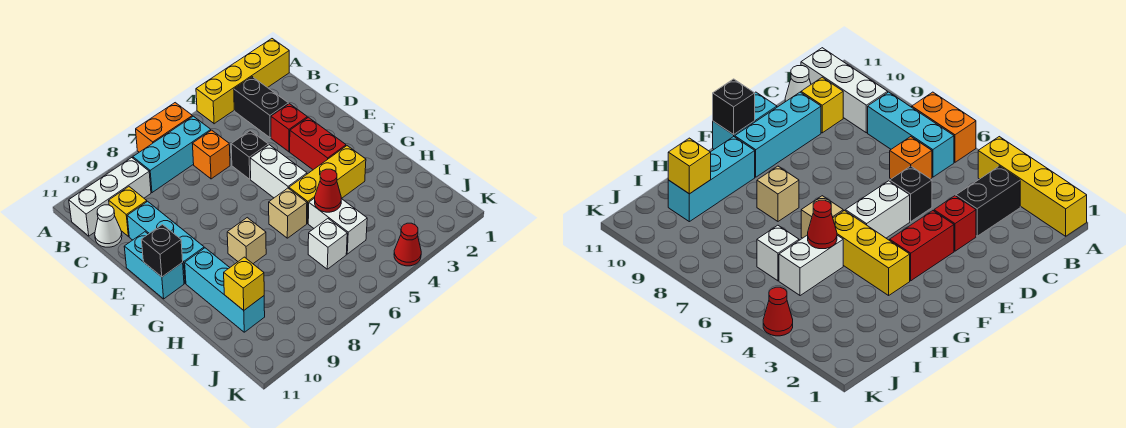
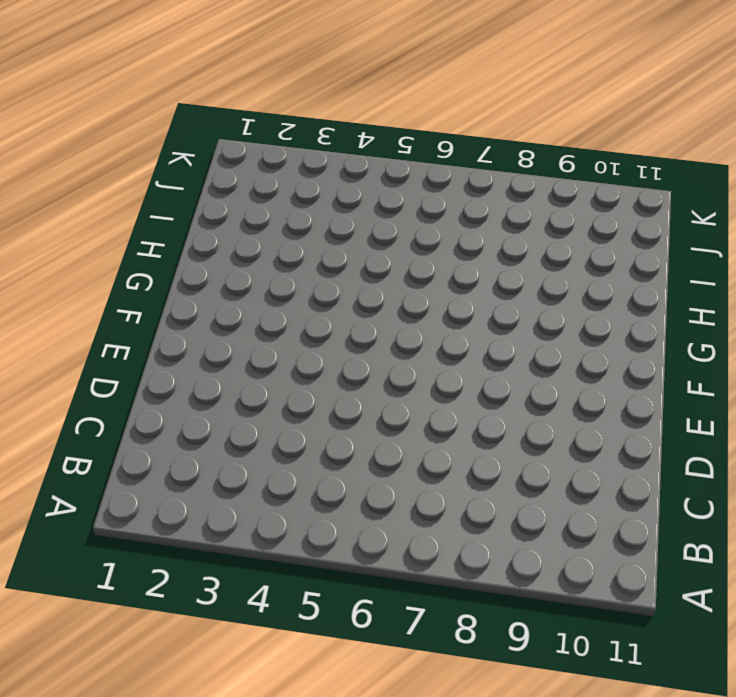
none -> yellow 1x4 brick [196,39,289,124]
none -> orange 1x2 brick [136,103,192,152]
none -> black 1x2 brick [234,77,288,138]

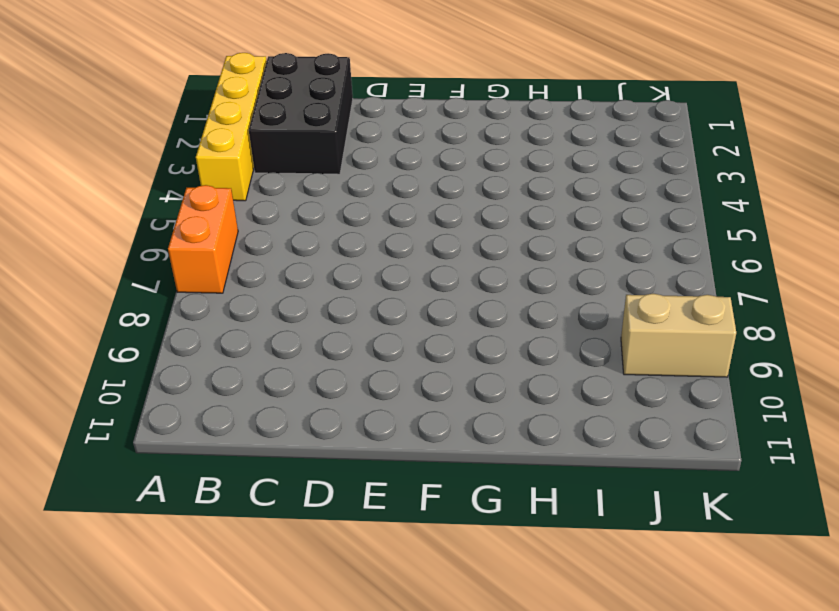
black 2x3 brick [249,53,353,174] -> black 1x2 brick [234,77,288,138]
tan 1x2 brick [621,294,736,377] -> none
none -> cyan 1x3 brick [133,116,211,193]
none -> white 1x3 brick [69,158,151,236]
none -> orange 1x1 brick [192,130,230,179]

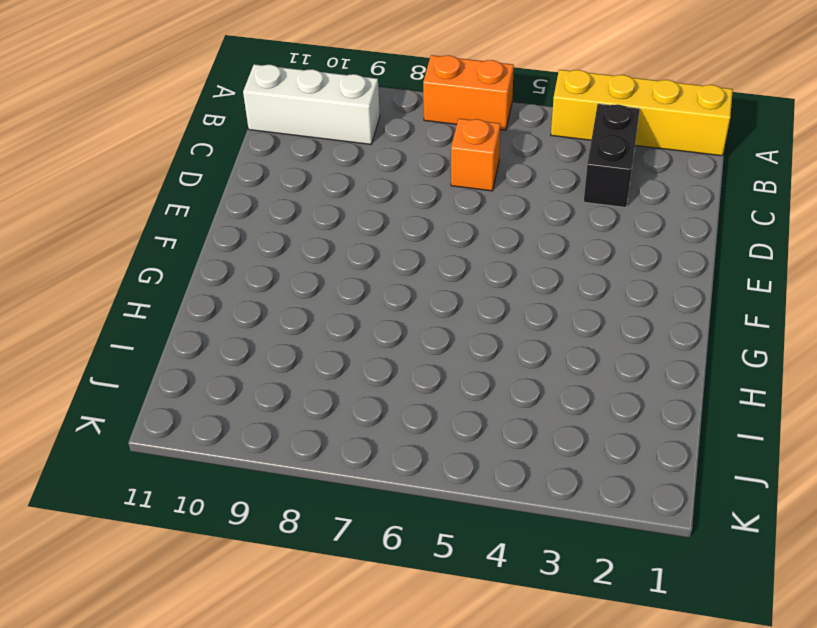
none -> cyan 1x3 brick [133,116,211,193]
none -> yellow 1x1 brick [109,187,147,237]
none -> white 1x1 cone [95,205,122,247]

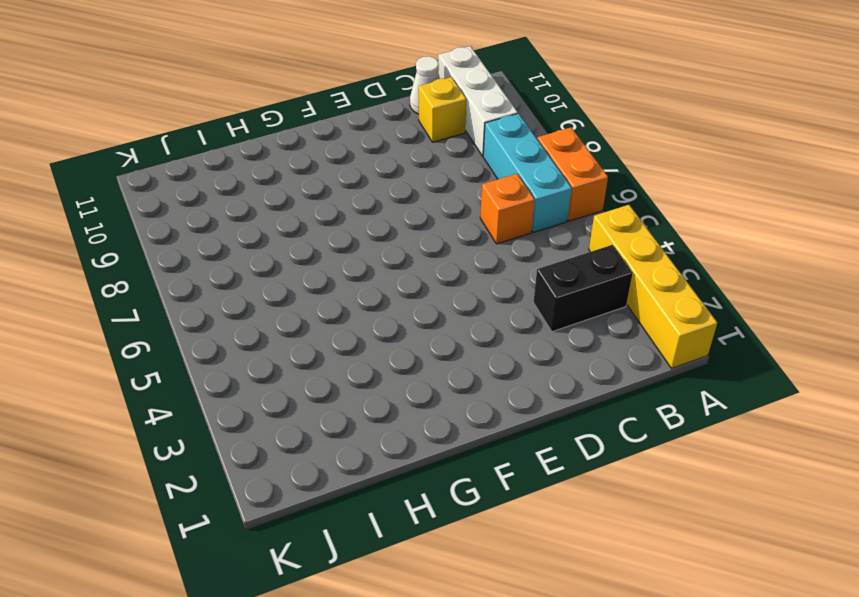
none -> red 1x1 brick [271,104,307,152]
none -> black 1x1 brick [231,131,268,179]
none -> cyan 1x3 brick [127,201,204,283]

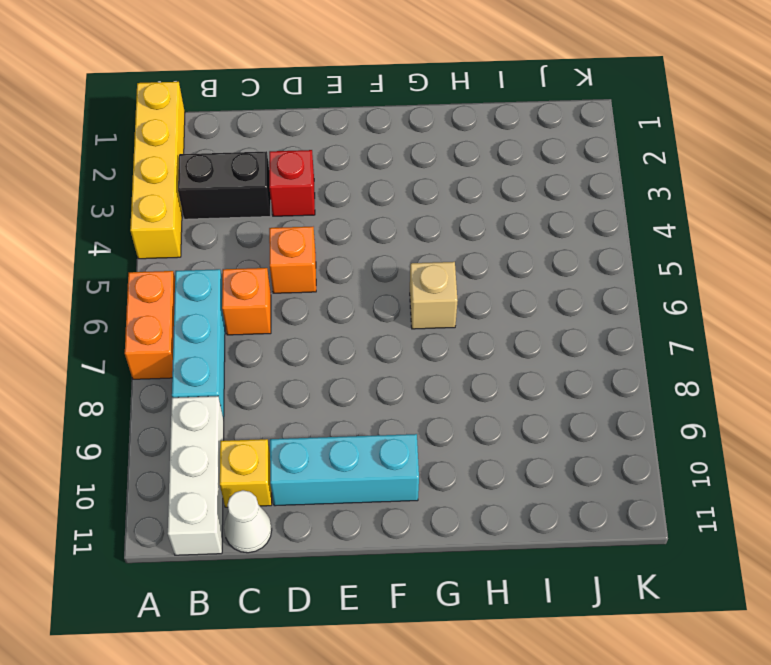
orange 1x1 brick [269,227,316,293] -> black 1x1 brick [231,131,268,179]
none -> red 1x2 brick [290,117,346,170]
none -> white 1x2 brick [250,145,307,198]
none -> cyan 1x2 brick [124,232,184,299]

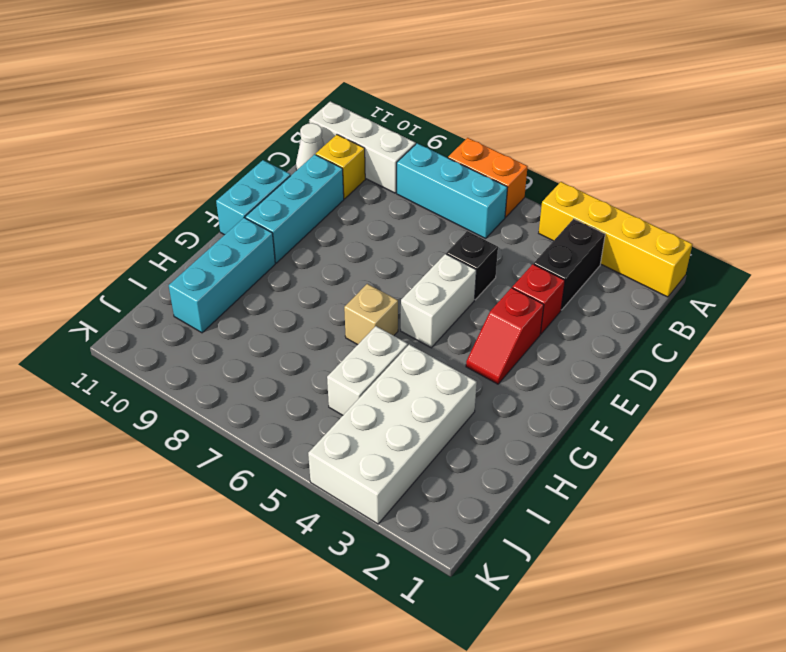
red 1x2 slope [466,288,544,384] -> red 1x2 brick [290,117,346,170]
white 2x4 brick [308,344,477,524] -> red 1x1 cone [394,223,421,266]
none -> orange 1x1 brick [192,130,230,179]
none -> yellow 1x3 brick [289,146,366,223]
none -> tan 1x1 brick [227,218,266,264]

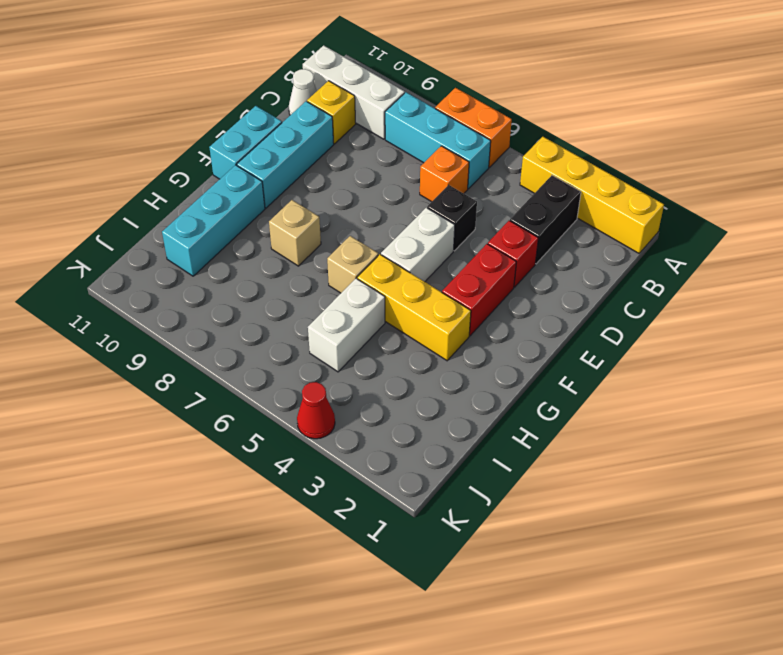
none -> white 1x1 brick [308,219,347,269]
none -> black 1x1 brick [141,225,183,277]
none -> red 1x1 cone [315,169,341,212]

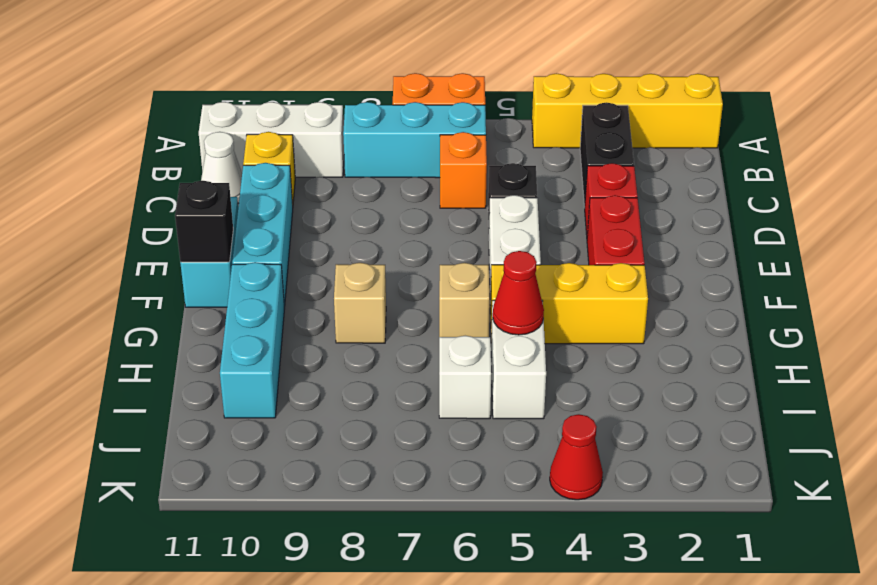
none -> yellow 1x1 brick [224,257,264,310]

